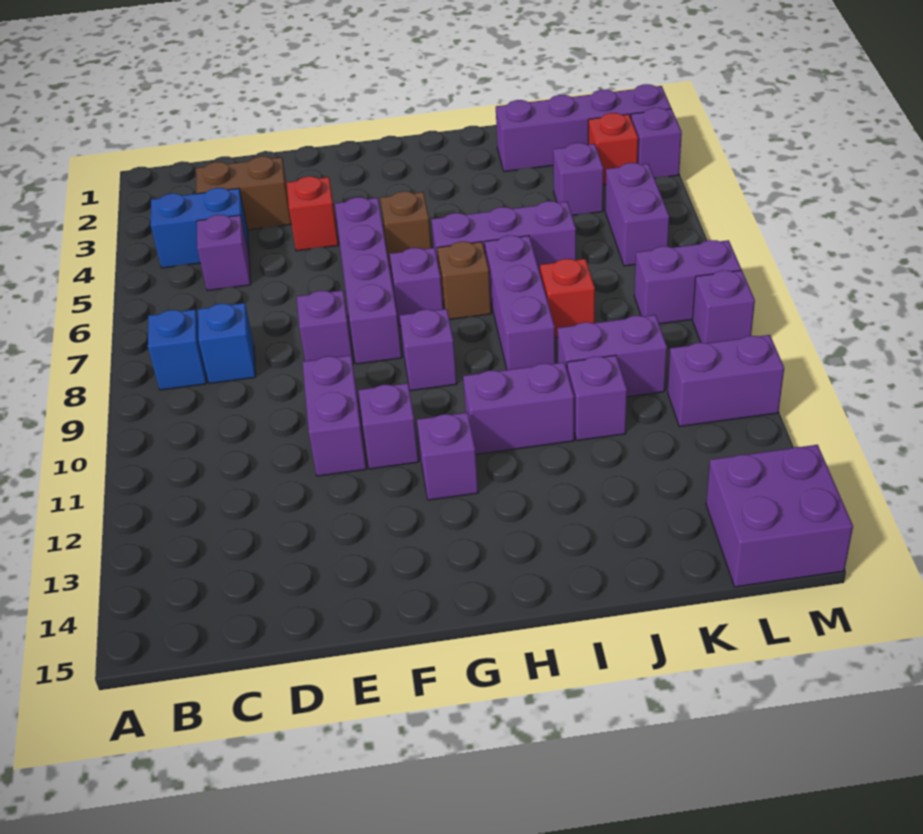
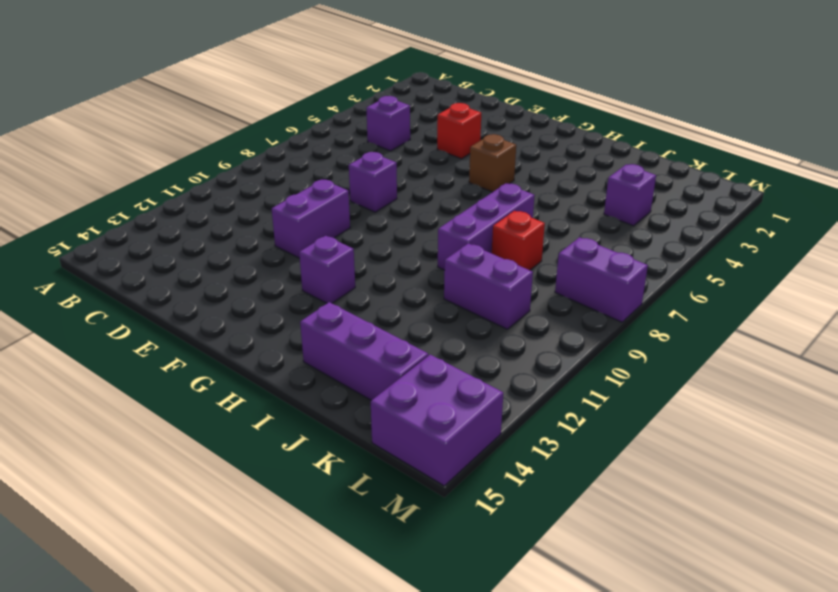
purple 1x3 brick [300,302,428,400] -> purple 1x3 brick moved to [431,201,576,272]
none -> blue 1x2 brick [151,188,249,268]
none -> blue 1x1 brick [148,310,207,390]
none -> brown 1x2 brick [196,156,291,230]
none -> blue 1x1 brick [198,303,256,384]

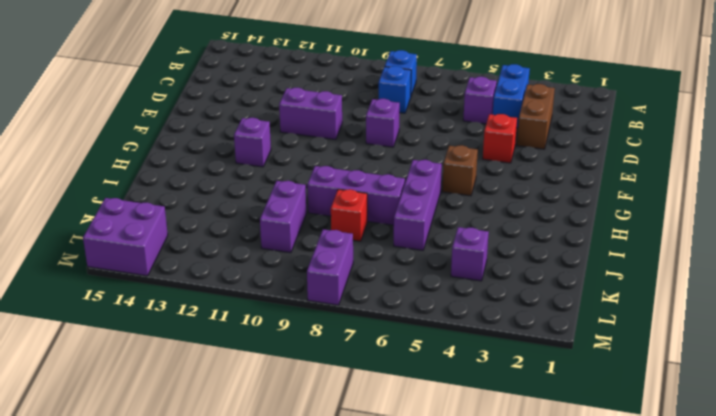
none -> purple 1x4 brick [335,197,402,364]
none -> purple 1x1 brick [358,383,419,469]
none -> purple 1x1 brick [390,248,443,326]
none -> purple 1x1 brick [400,309,457,391]

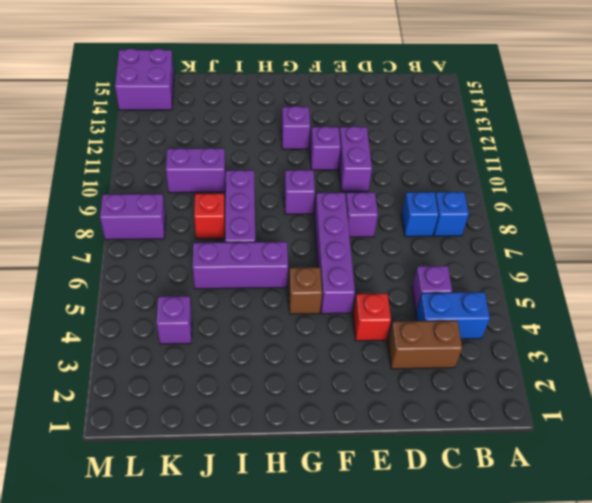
none -> purple 1x1 brick [390,248,443,326]
none -> brown 1x1 brick [437,242,491,320]
none -> purple 1x2 brick [463,362,574,454]
none -> purple 1x4 brick [496,84,671,172]

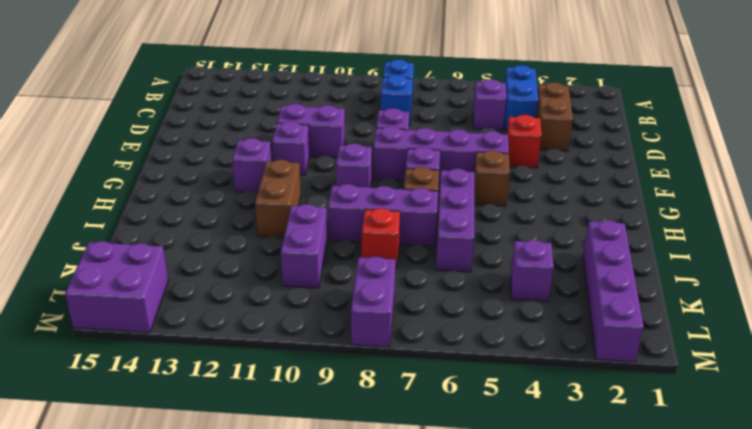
brown 1x2 brick [255,160,301,238] -> purple 1x2 brick [463,362,574,454]
none -> purple 1x1 brick [567,355,627,441]
none -> red 1x1 brick [588,113,638,185]
none -> purple 1x2 brick [605,163,669,266]
none -> purple 1x2 brick [668,335,784,427]

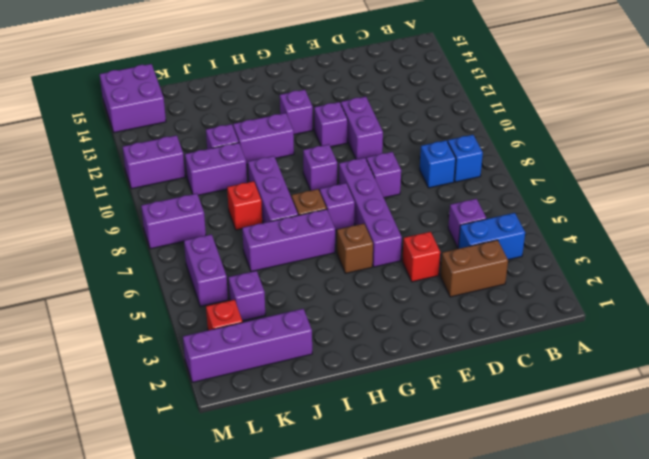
none -> purple 1x1 brick [631,108,682,178]
none -> purple 1x1 brick [693,270,755,343]

